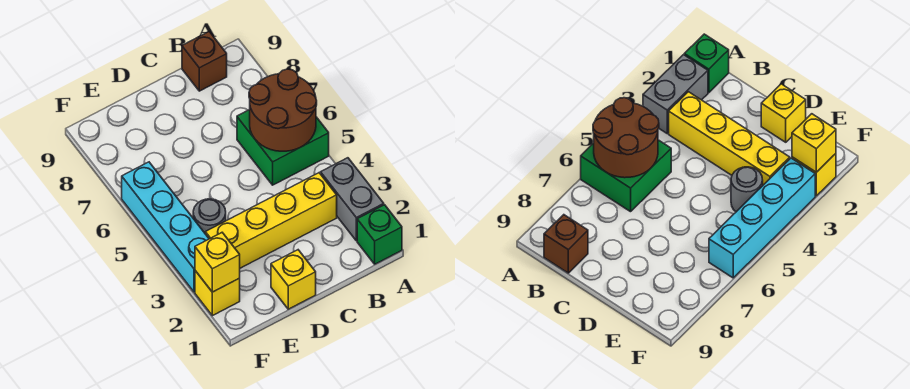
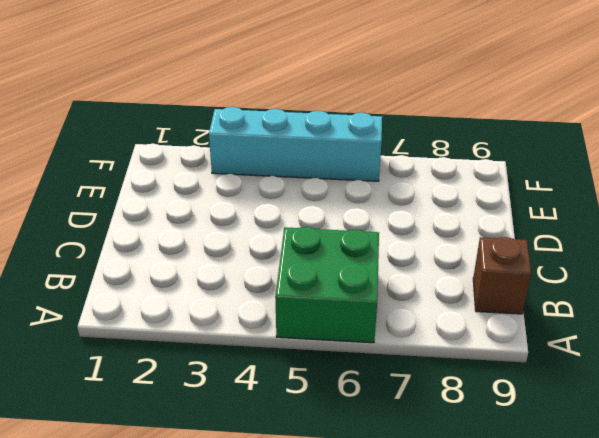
none -> green 1x1 brick [357,205,402,264]
none -> grey 1x2 brick [321,158,384,241]

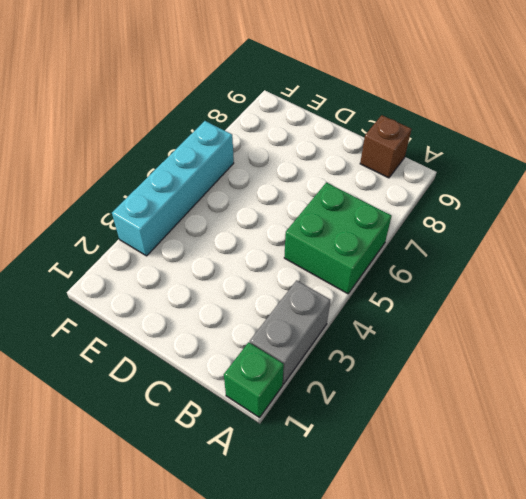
none -> yellow 1x4 brick [205,173,337,268]
none -> yellow 1x1 brick [271,250,316,309]

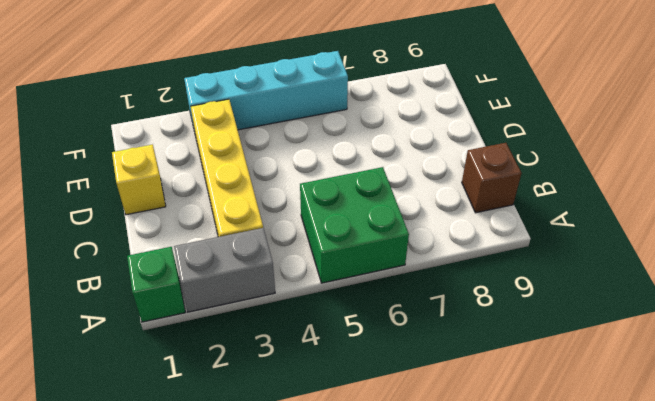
none -> grey 1x1 round brick [193,199,226,233]
none -> yellow 1x1 brick [195,271,240,316]

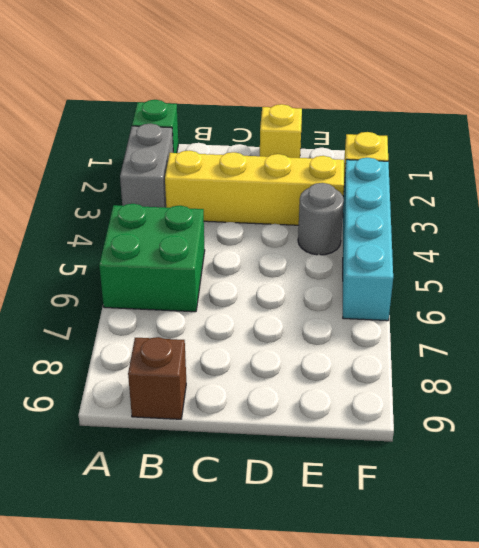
none -> brown 2x2 round brick [249,69,317,151]
none -> yellow 1x1 brick [195,233,240,292]

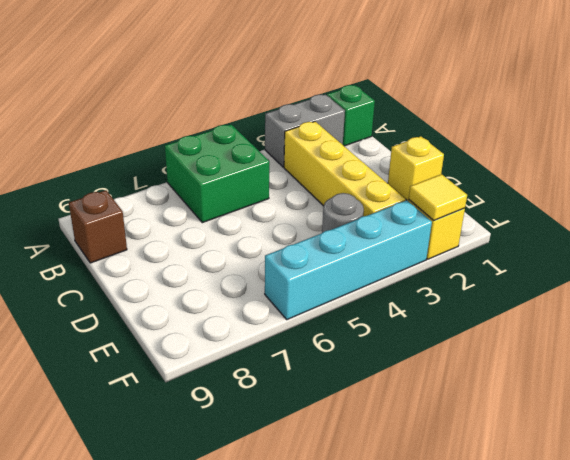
yellow 1x1 tile [409,174,467,221] -> yellow 1x1 brick [195,233,240,292]
none -> brown 2x2 round brick [249,69,317,151]

